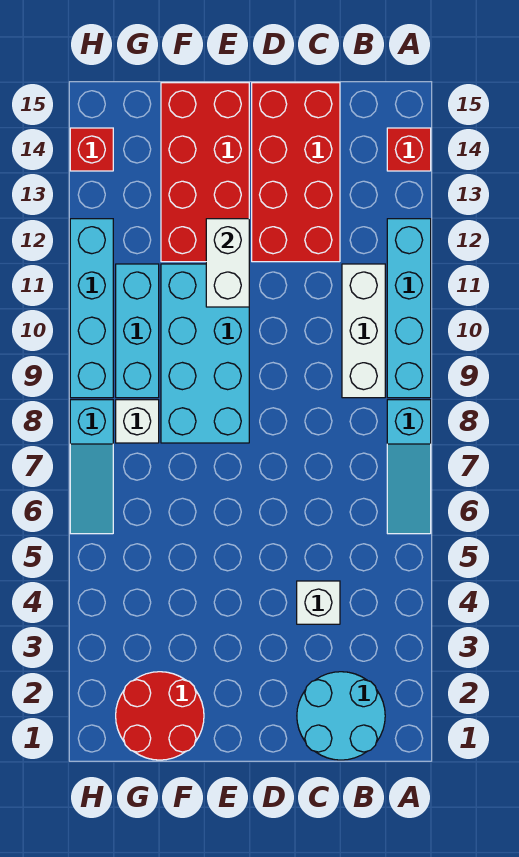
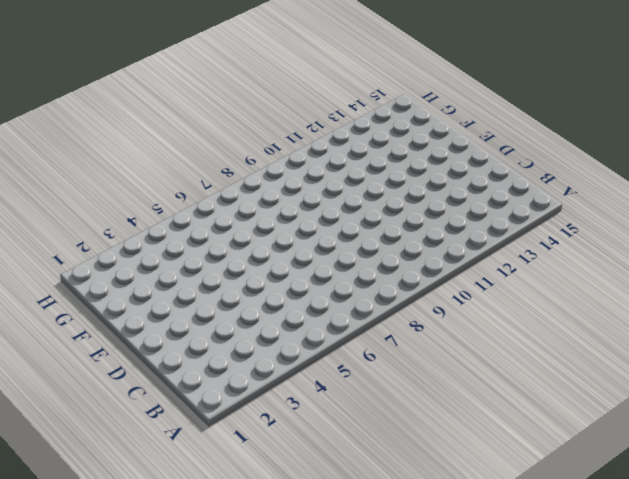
none -> cyan 1x3 slope [387,400,431,534]
none -> cyan 1x4 brick [387,219,431,398]
none -> red 1x1 brick [387,128,431,171]

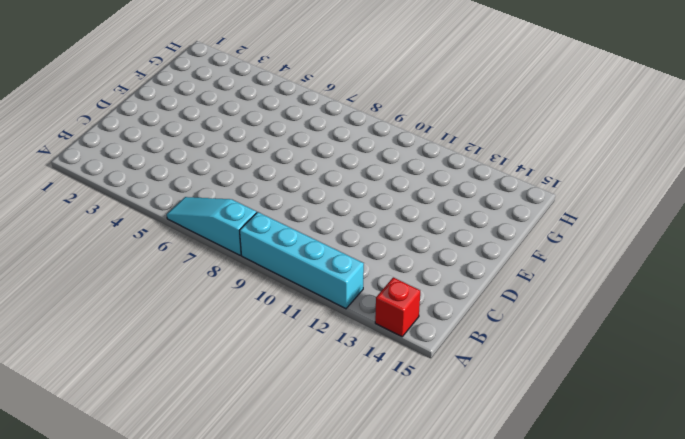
none -> cyan 2x2 round brick [297,672,385,760]
none -> white 1x3 brick [342,264,385,398]
none -> white 1x1 brick [297,581,340,624]

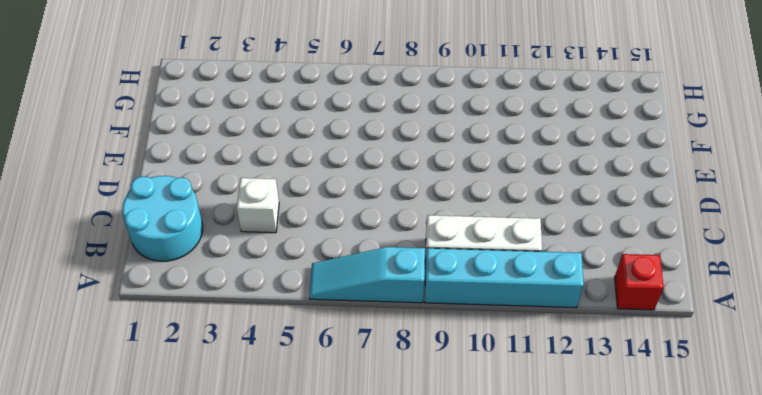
none -> red 2x4 brick [252,83,340,262]
none -> cyan 2x4 brick [161,264,249,443]
none -> red 2x4 brick [161,83,249,262]

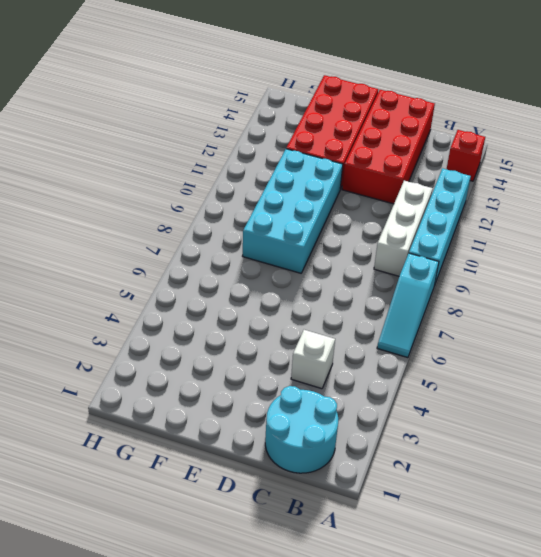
none -> red 2x2 round brick [116,672,204,760]
none -> white 1x1 brick [116,400,159,443]
none -> cyan 1x3 brick [116,264,159,398]

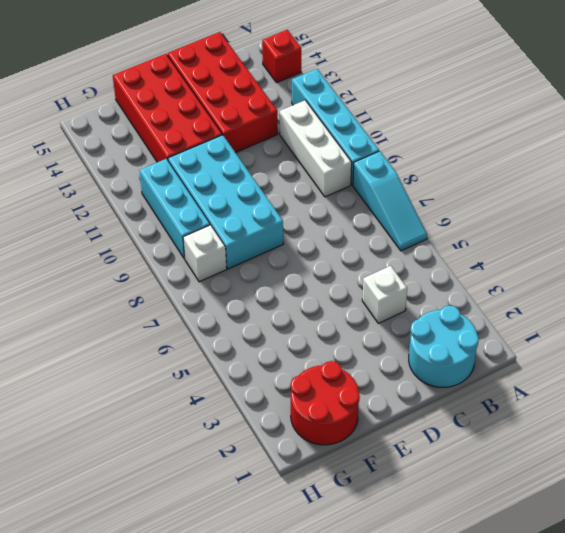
none -> cyan 1x3 slope [70,400,113,534]
none -> cyan 1x4 brick [70,219,113,398]
none -> red 1x1 brick [70,128,113,171]

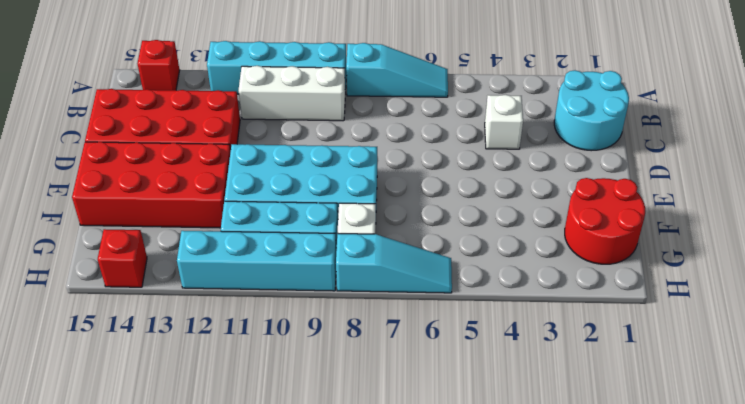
none -> white 1x2 brick [206,219,249,307]

